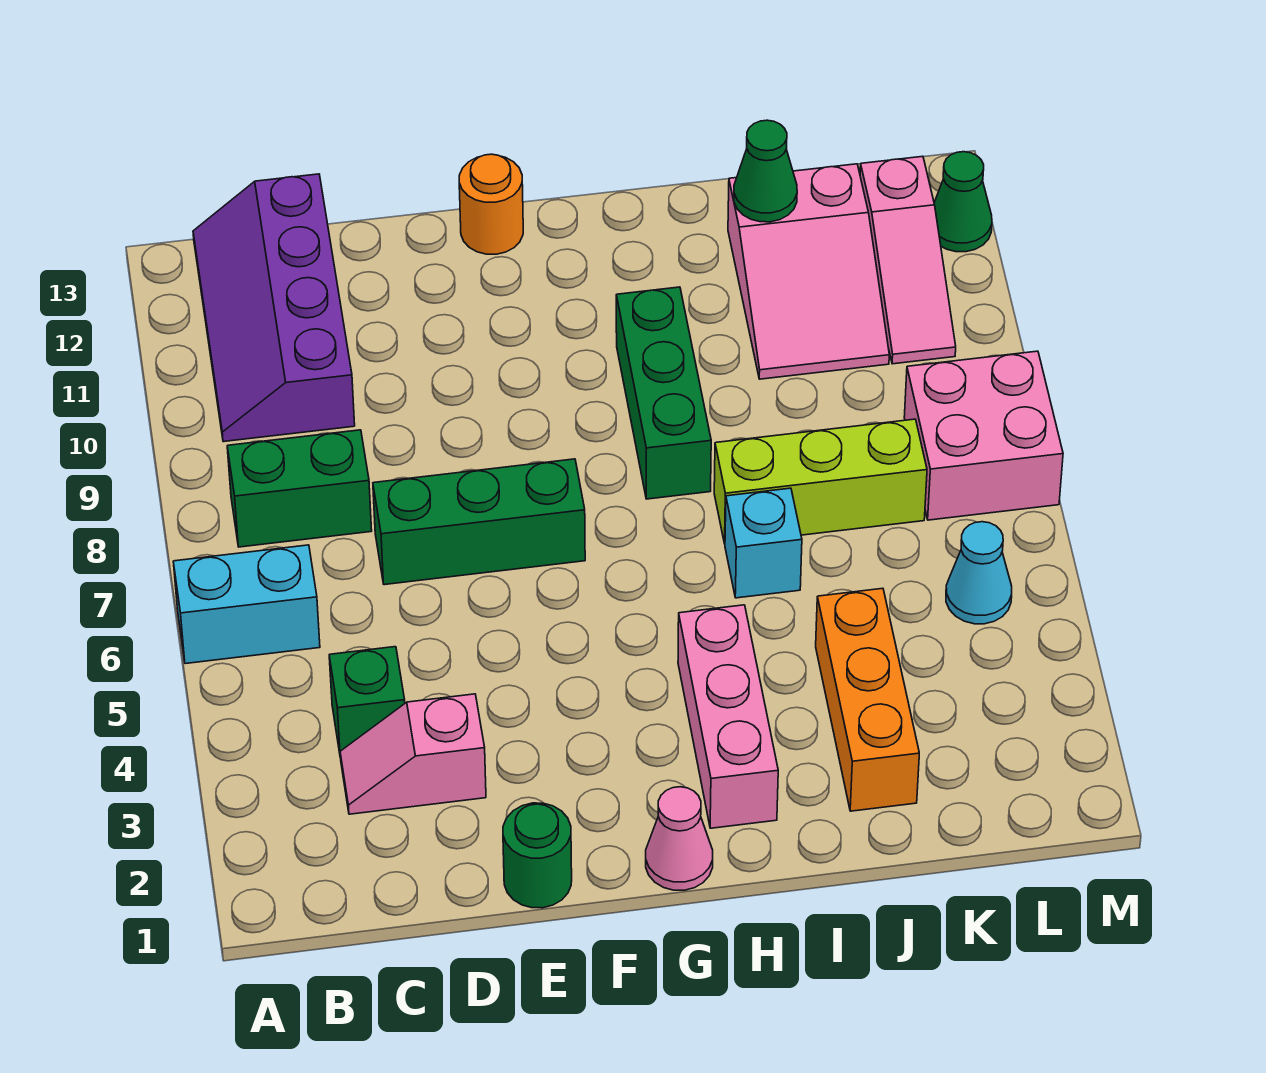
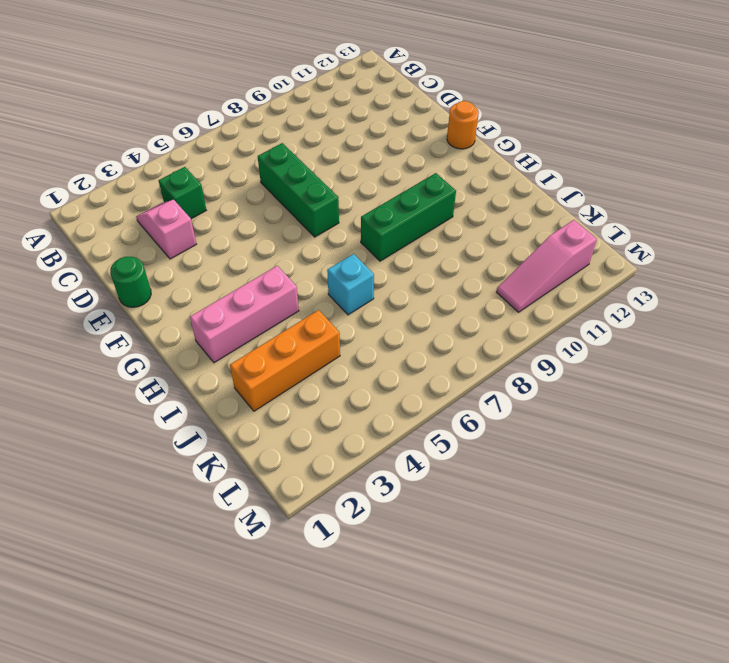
none -> cyan 1x2 brick [173,545,320,664]
none -> green 1x2 brick [227,430,372,547]
none -> purple 2x4 slope [193,174,355,442]

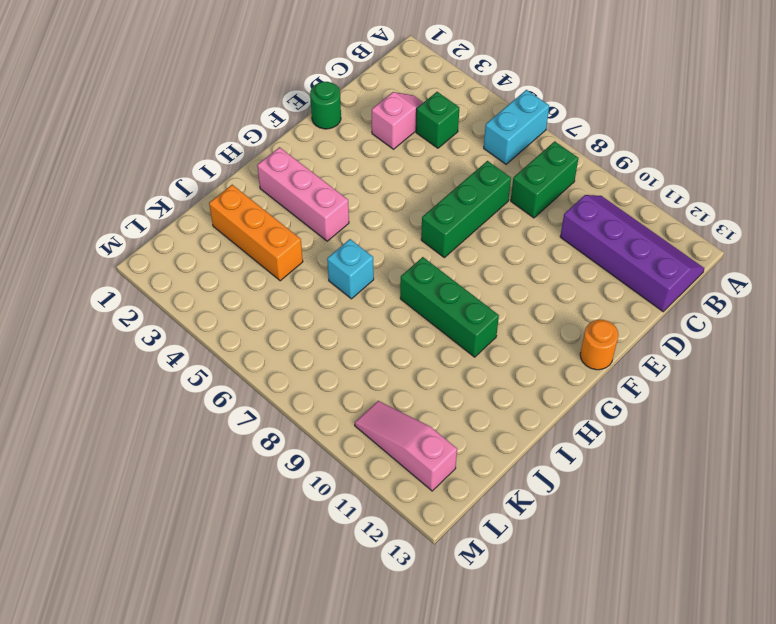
none -> pink 1x1 cone [646,787,713,890]
none -> lime 1x3 brick [714,419,927,544]
none -> pink 2x3 slope [728,164,889,379]

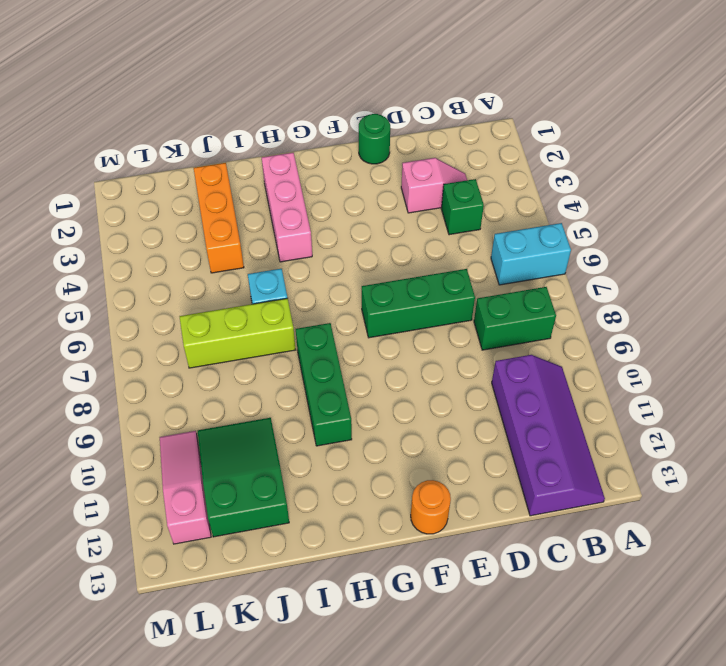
green 2x3 slope [198,418,289,537] -> pink 2x3 slope [728,164,889,379]
none -> pink 1x1 cone [646,787,713,890]
none -> cyan 1x1 cone [946,522,1012,624]
none -> pink 2x2 brick [904,351,1063,520]

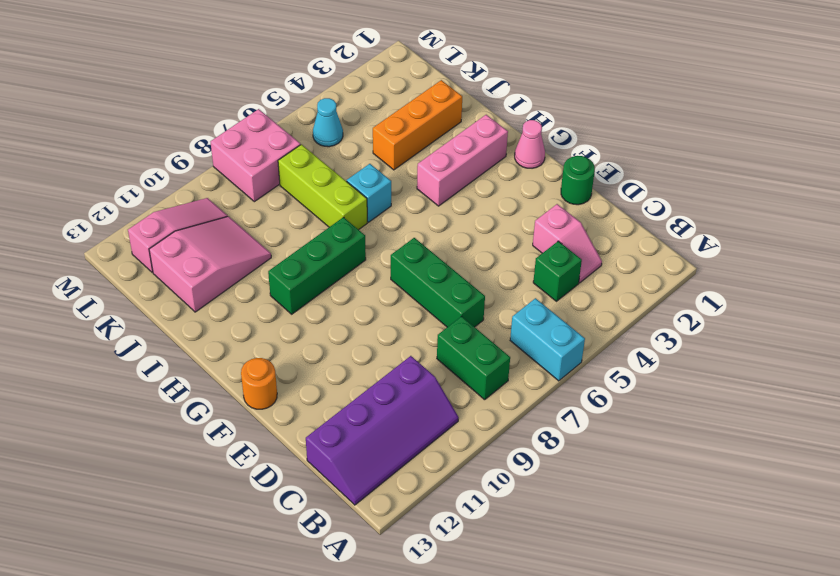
none -> green 1x1 cone [934,152,992,252]
none -> green 1x1 cone [734,120,797,222]

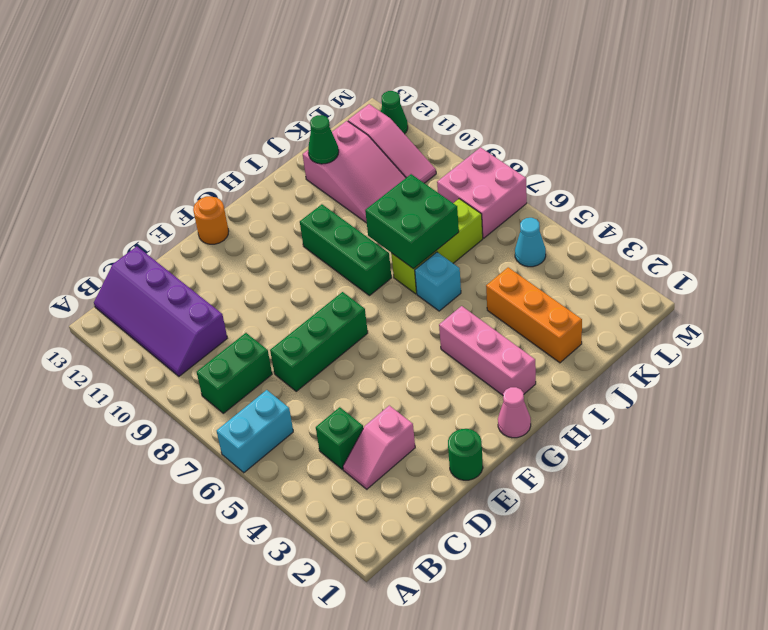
green 2x2 brick [365,174,459,269] -> none

